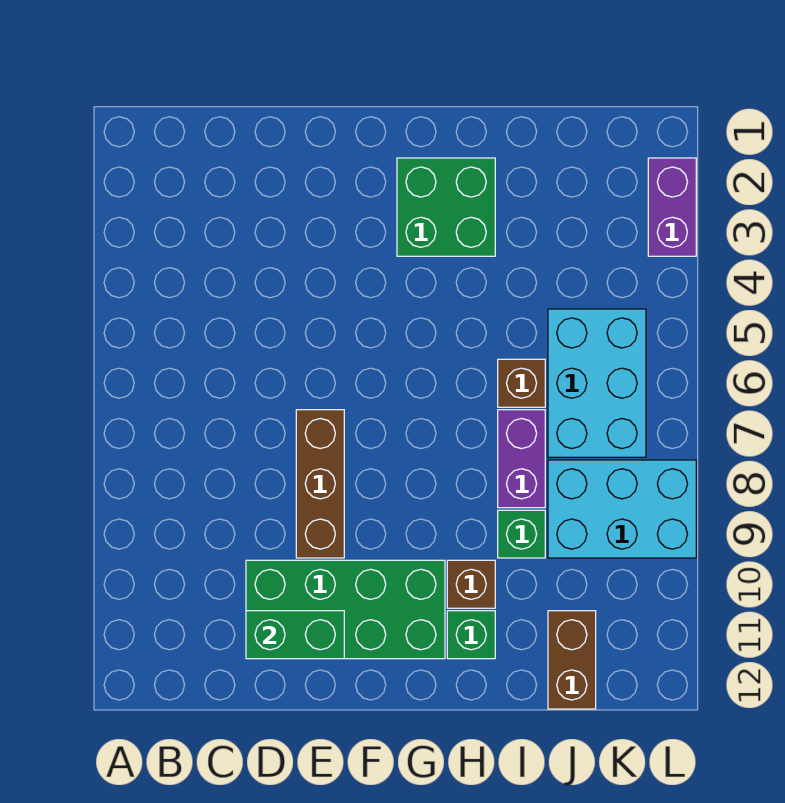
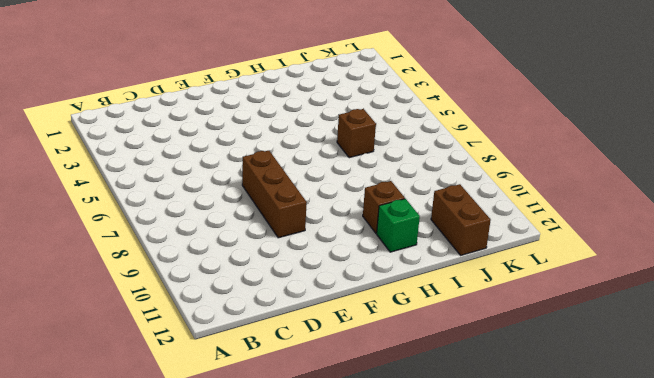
none -> green 2x4 brick [246,560,445,659]
none -> green 2x2 brick [397,158,495,256]
none -> purple 1x2 brick [498,410,545,508]

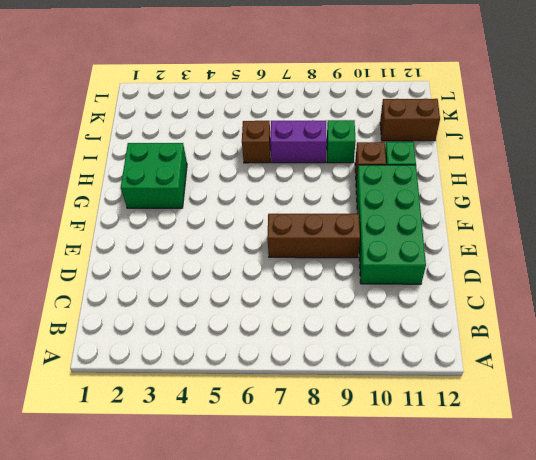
none -> cyan 2x3 brick [548,309,646,457]
none -> cyan 2x3 brick [548,460,696,558]
none -> purple 1x2 brick [648,158,696,256]

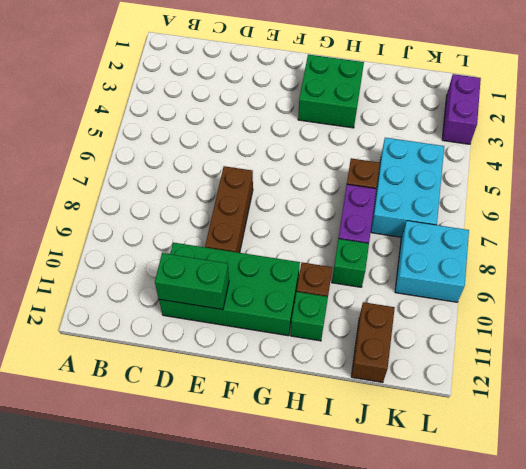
cyan 2x2 brick [395,221,469,302] -> cyan 2x3 brick [548,460,696,558]

